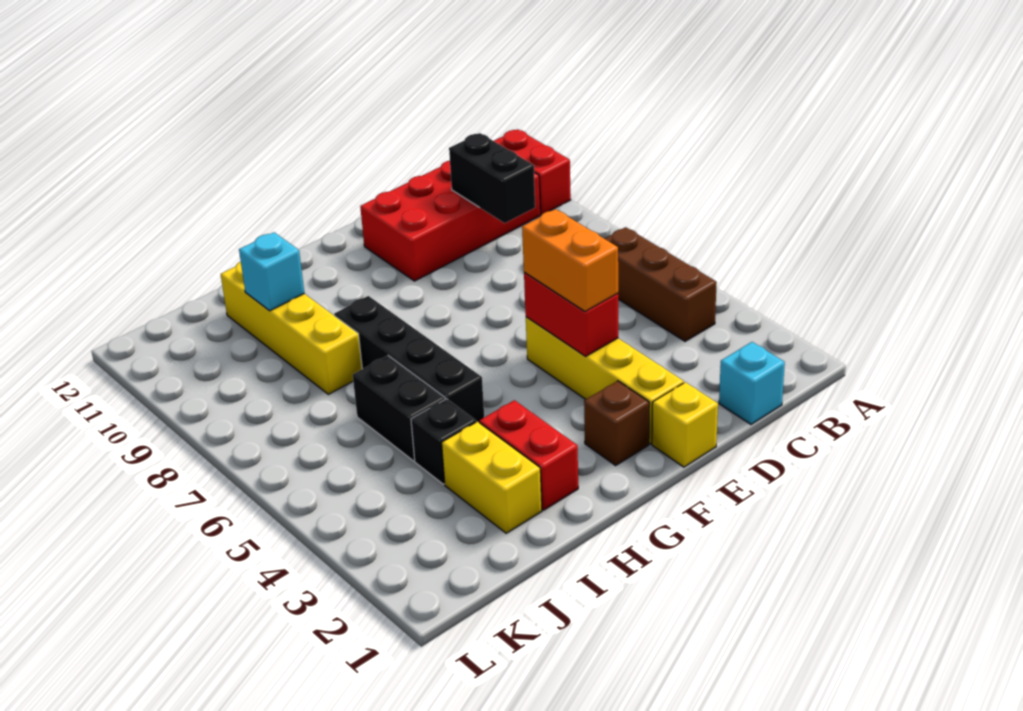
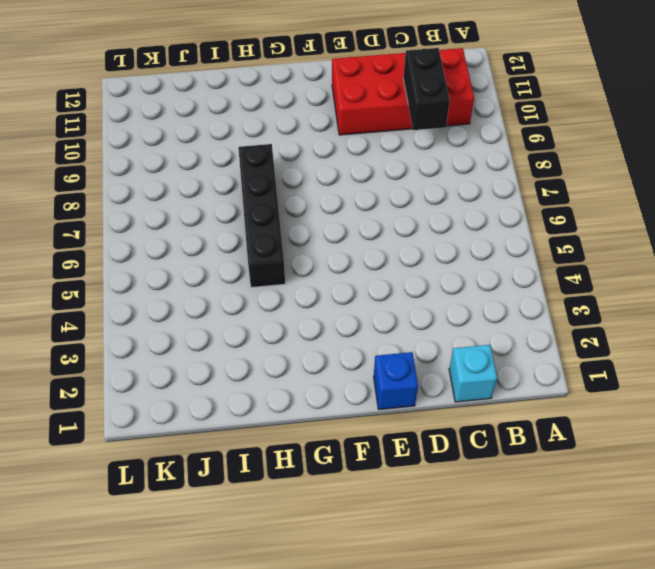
blue 1x1 brick [374,352,418,409] -> yellow 1x1 brick [652,382,718,467]
none -> red 1x2 brick [494,129,571,215]
none -> brown 1x3 brick [605,227,717,341]
none -> yellow 1x4 brick [526,317,684,444]

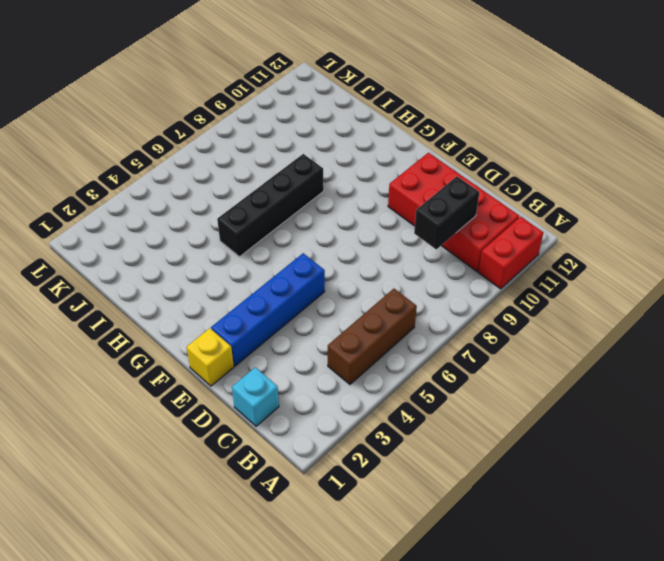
blue 1x4 brick [211,253,325,366] -> yellow 1x4 brick [526,317,684,444]
none -> brown 1x1 brick [584,381,649,465]
none -> red 1x2 brick [479,400,578,510]
none -> yellow 1x2 brick [442,422,542,533]

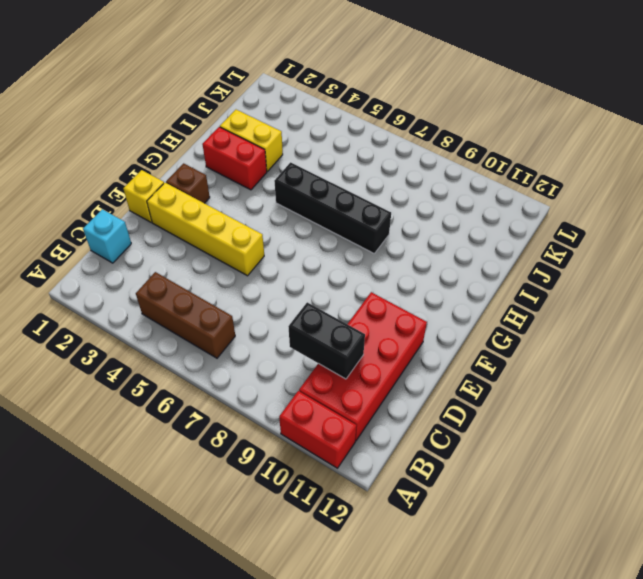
none -> black 1x1 brick [411,399,476,484]
none -> black 1x2 brick [353,356,445,461]
none -> yellow 1x4 brick [221,262,362,394]

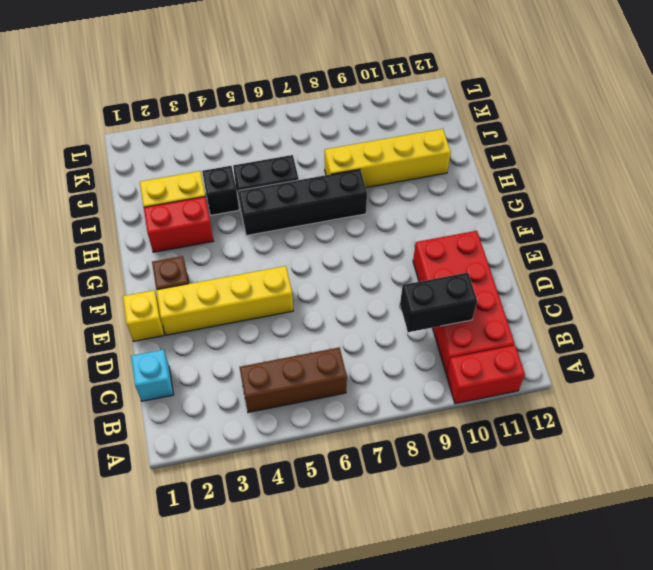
none -> red 1x2 brick [524,273,618,357]
none -> cyan 1x1 brick [239,232,304,311]
none -> orange 1x2 brick [522,209,618,311]

